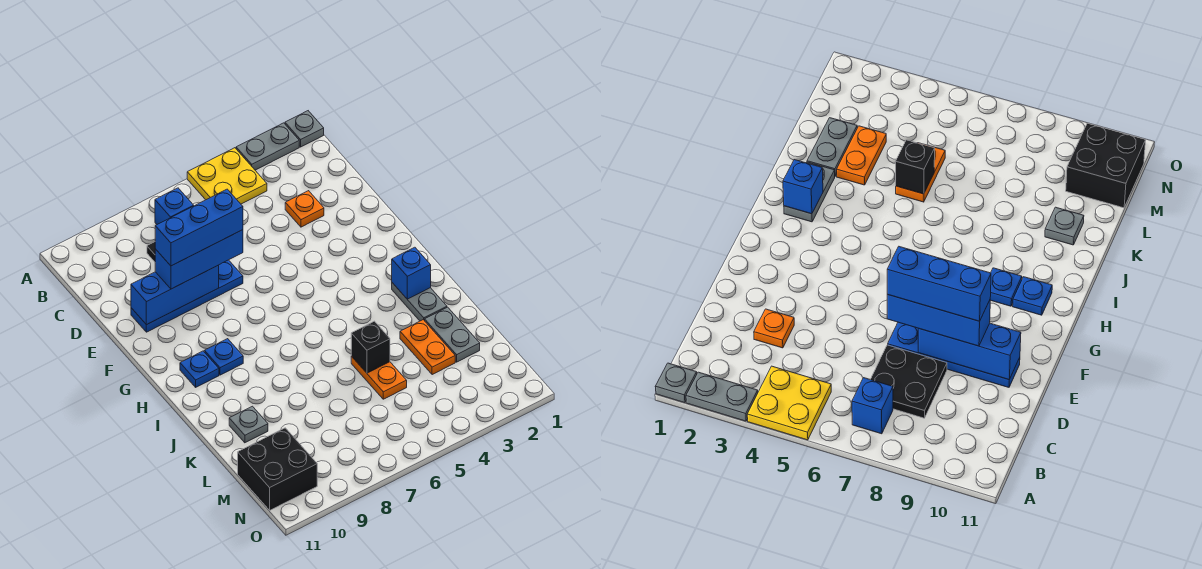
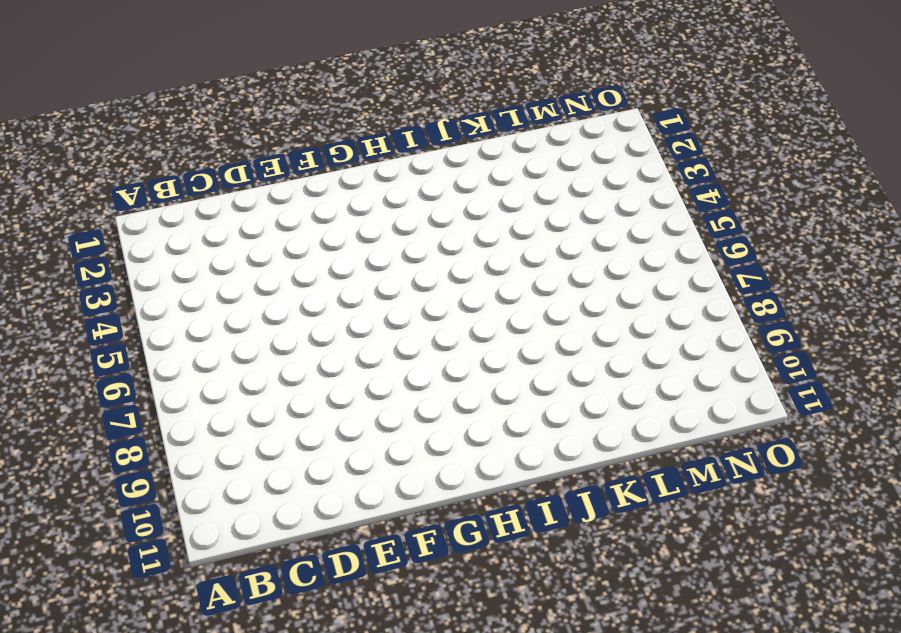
none -> grey 1x1 plate [285,111,324,147]
none -> grey 1x2 plate [236,123,299,170]
none -> yellow 2x2 plate [187,148,267,204]

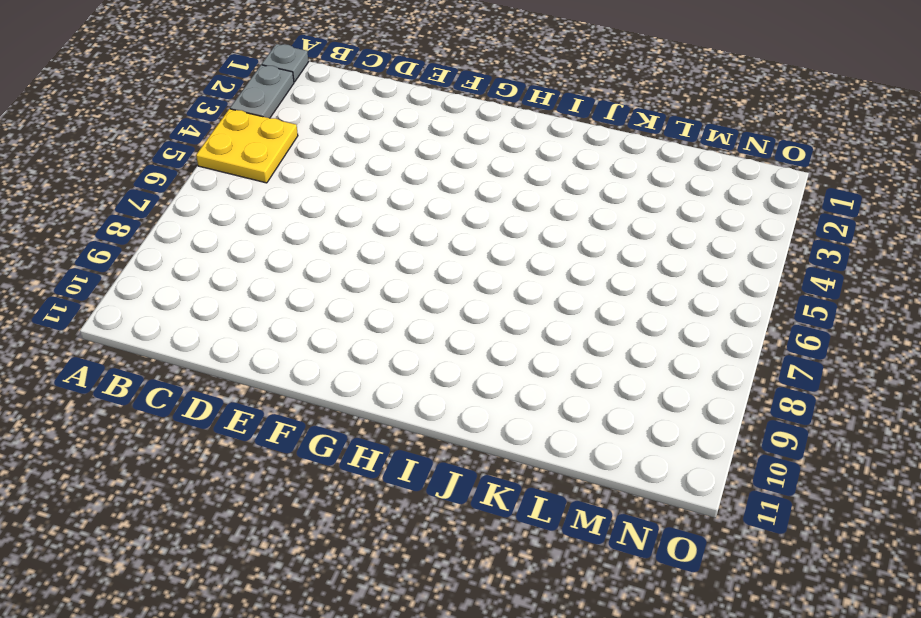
none -> blue 1x1 brick [155,188,194,224]
none -> black 2x2 plate [870,345,947,418]
none -> orange 1x1 plate [285,191,324,227]

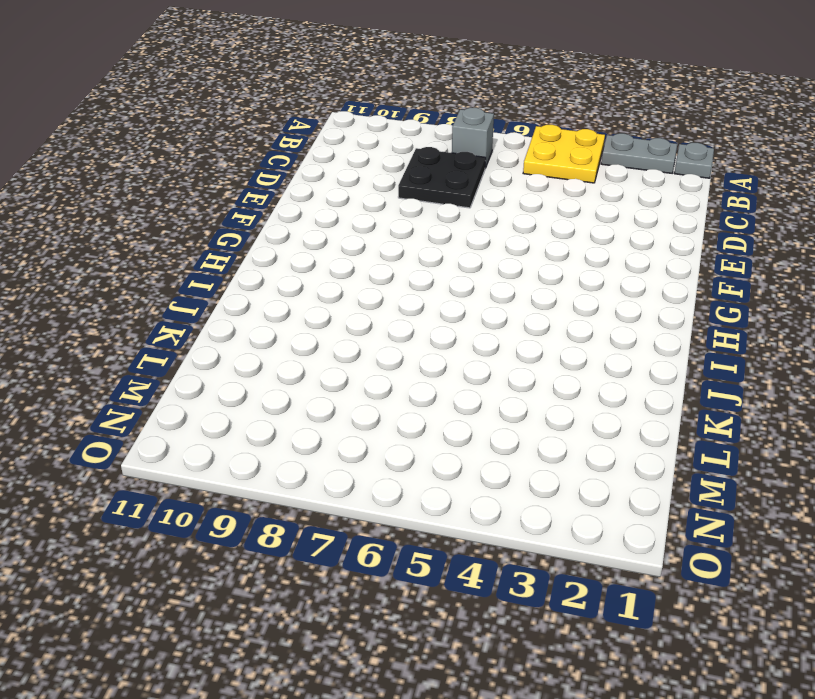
grey 1x1 brick [452,108,494,168] -> blue 1x1 brick [155,188,194,224]
none -> orange 1x1 plate [285,191,324,227]
none -> blue 1x4 plate [131,260,243,332]
none -> blue 1x1 plate [204,339,243,375]

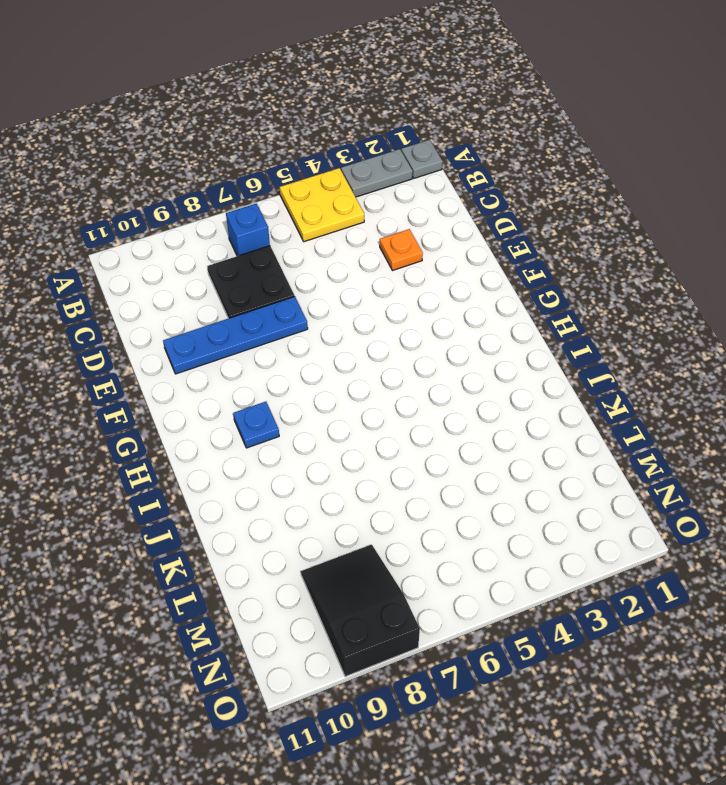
black 2x3 slope [301,545,420,677] -> none
none -> blue 1x1 plate [180,351,219,387]
none -> grey 1x2 plate [392,283,447,321]
none -> grey 1x2 plate [425,307,480,362]

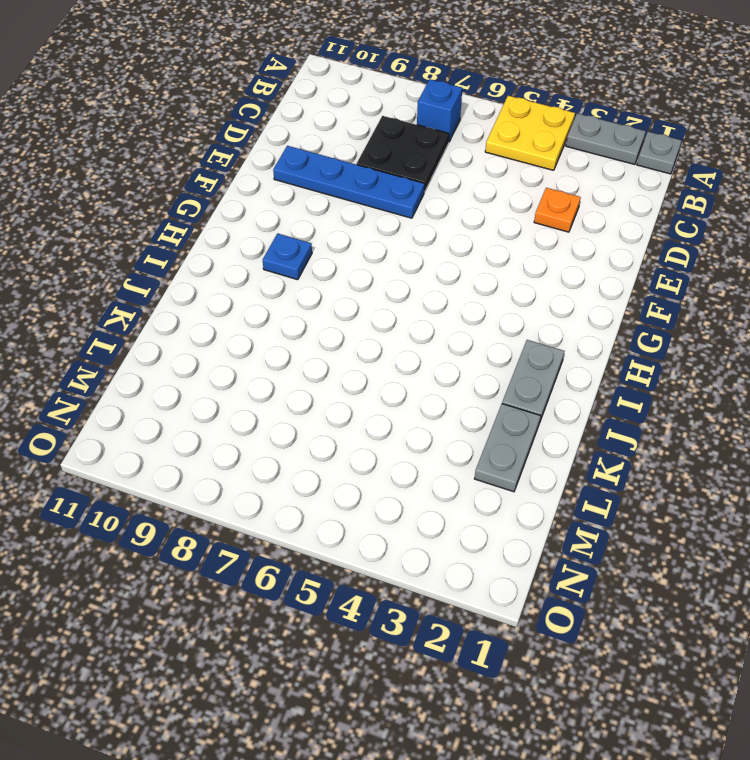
none -> blue 1x1 plate [180,351,219,387]
none -> orange 1x2 plate [400,320,455,375]
none -> orange 1x2 plate [351,356,407,399]

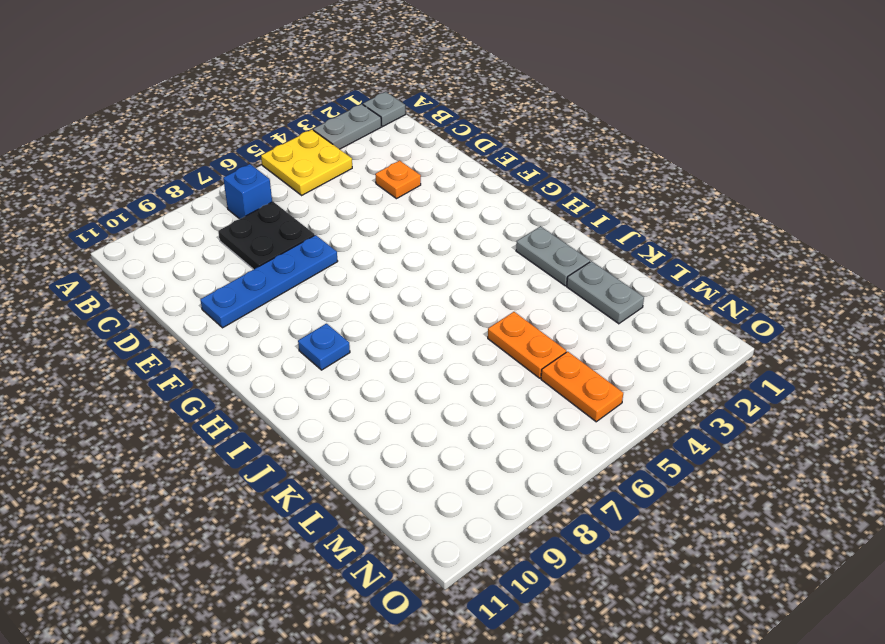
orange 1x2 plate [541,352,623,422] -> orange 1x2 plate moved to [400,320,455,375]
none -> blue 1x1 plate [180,351,219,387]
none -> grey 1x1 plate [229,406,268,443]
none -> black 2x2 brick [238,428,317,510]

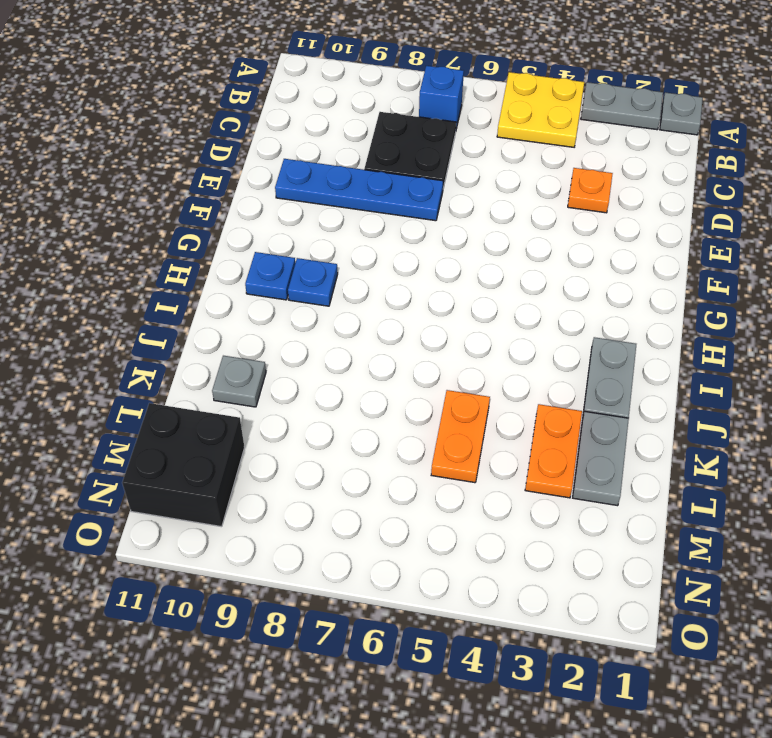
none -> blue 1x3 brick [131,265,219,325]
none -> blue 1x1 brick [392,247,431,299]
none -> black 1x1 brick [351,321,390,373]

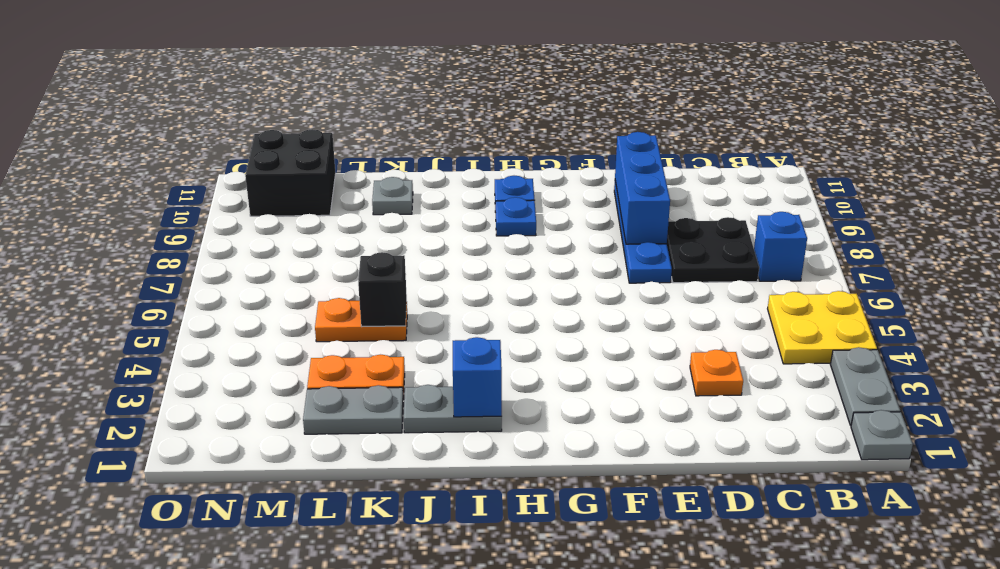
none -> blue 1x3 brick [155,230,243,289]
none -> blue 1x3 brick [155,189,243,266]

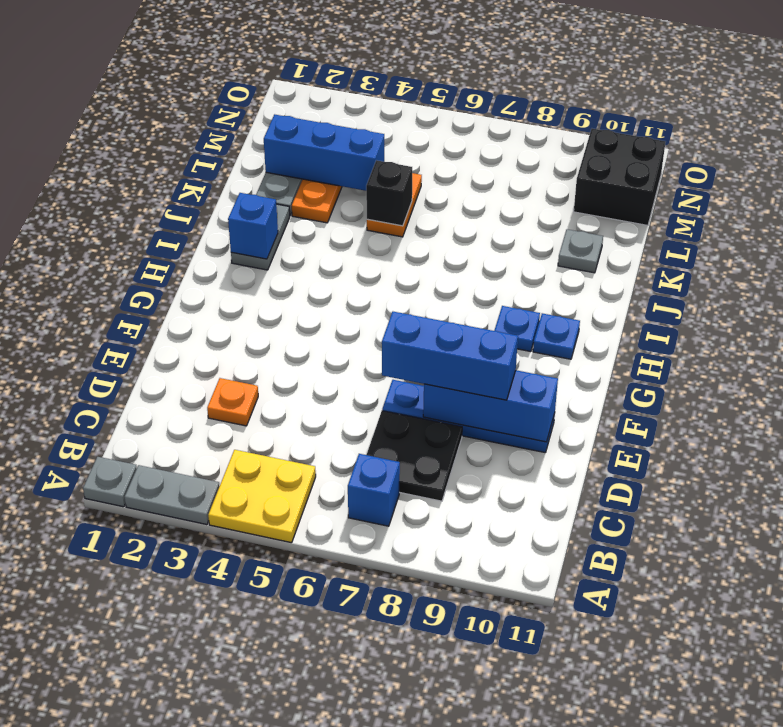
blue 1x3 brick [264,114,384,191] -> blue 1x3 brick moved to [155,189,243,266]

